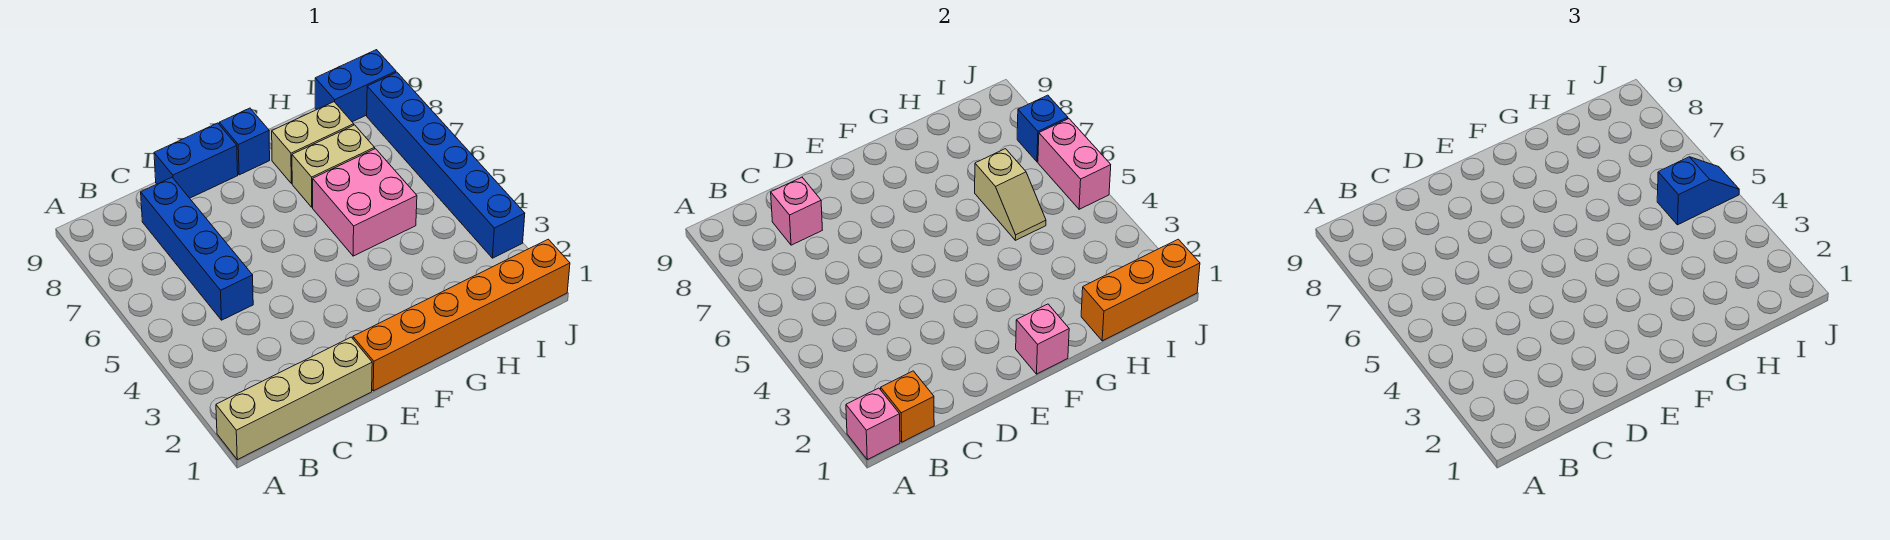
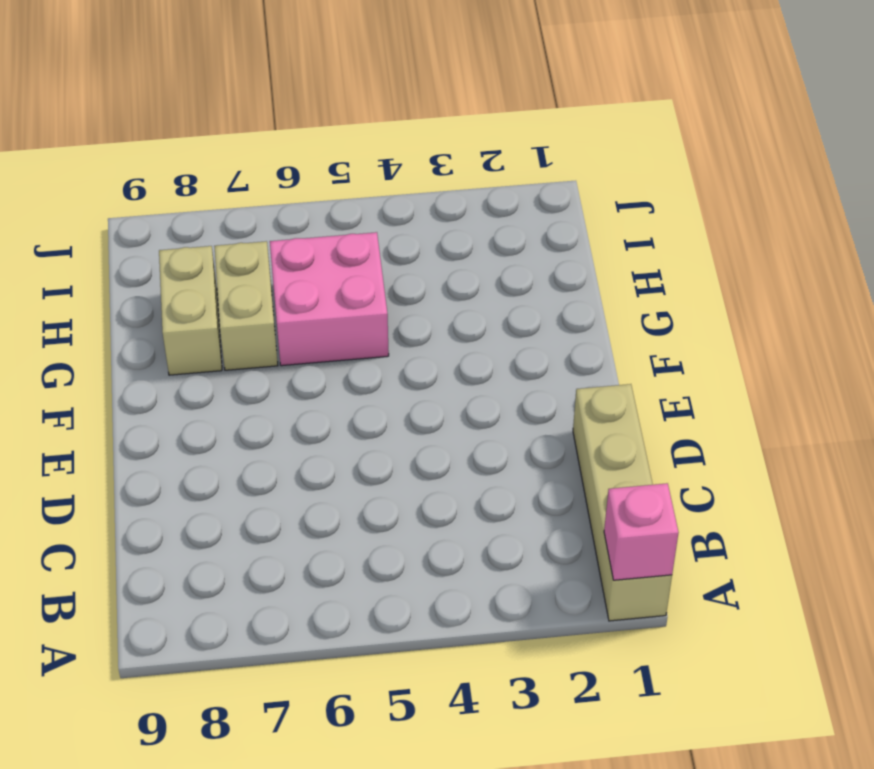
none -> blue 1x4 brick [141,177,253,320]
none -> blue 1x2 brick [154,123,238,198]
none -> orange 1x6 brick [353,239,570,391]

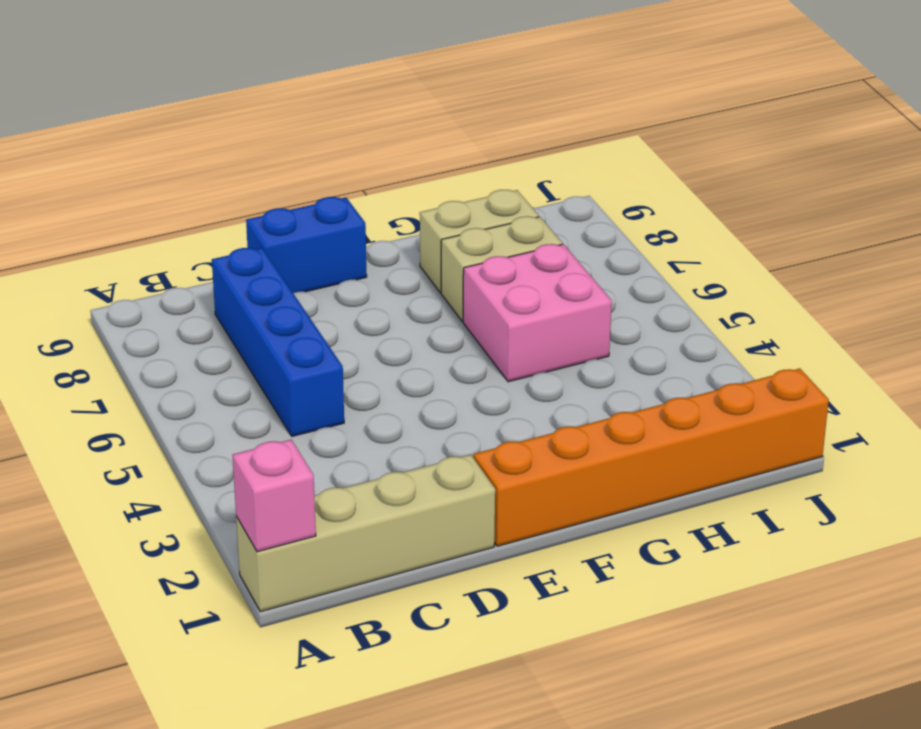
none -> blue 1x1 brick [219,108,270,175]
none -> blue 1x2 brick [315,50,396,122]
none -> blue 1x6 brick [367,72,525,258]

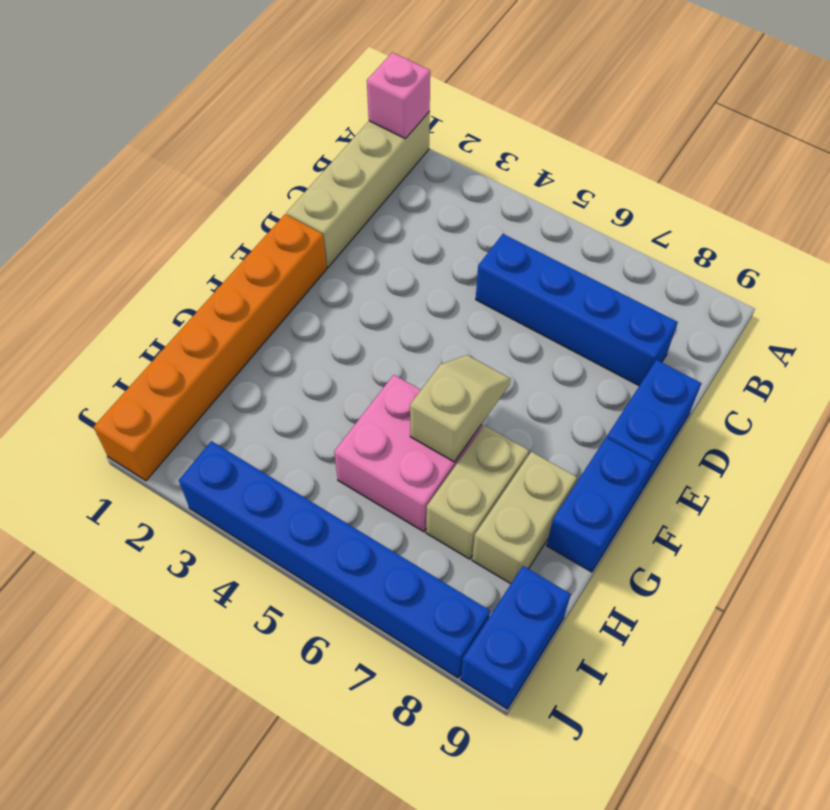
tan 1x2 slope [410,355,511,462] -> tan 1x2 slope turned to [975,149,1046,240]
blue 1x2 brick [547,437,652,572] -> blue 1x1 brick [219,108,270,175]
none -> orange 1x1 brick [881,371,934,442]
none -> pink 1x1 brick [771,177,822,245]
none -> pink 1x1 brick [1016,304,1069,374]

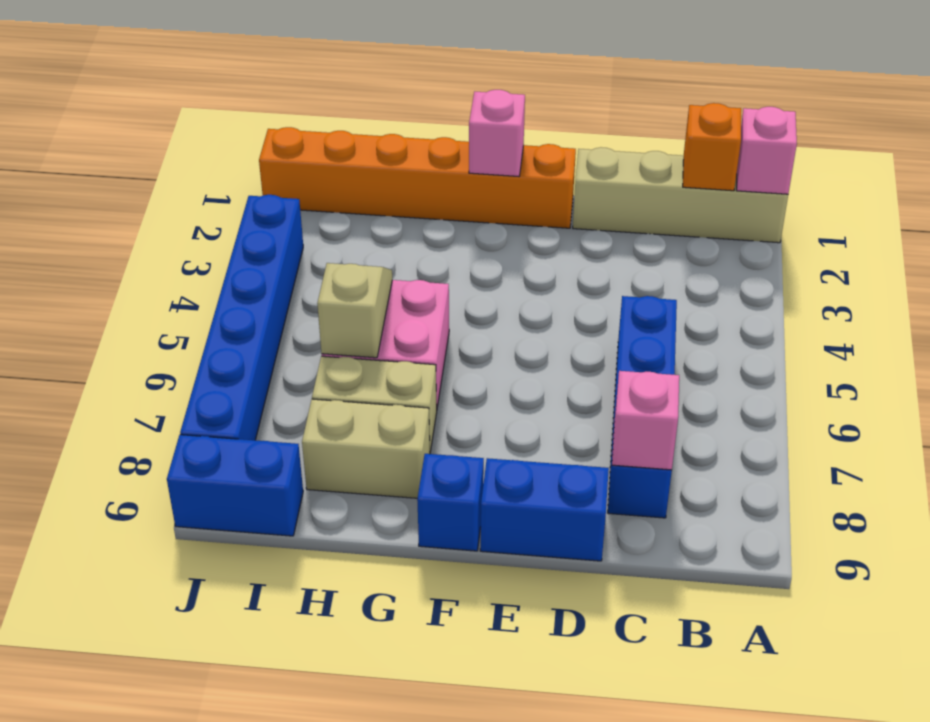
none -> orange 1x3 brick [1081,239,1200,341]
none -> pink 1x2 brick [1038,119,1111,209]
none -> blue 1x1 brick [1017,95,1068,162]

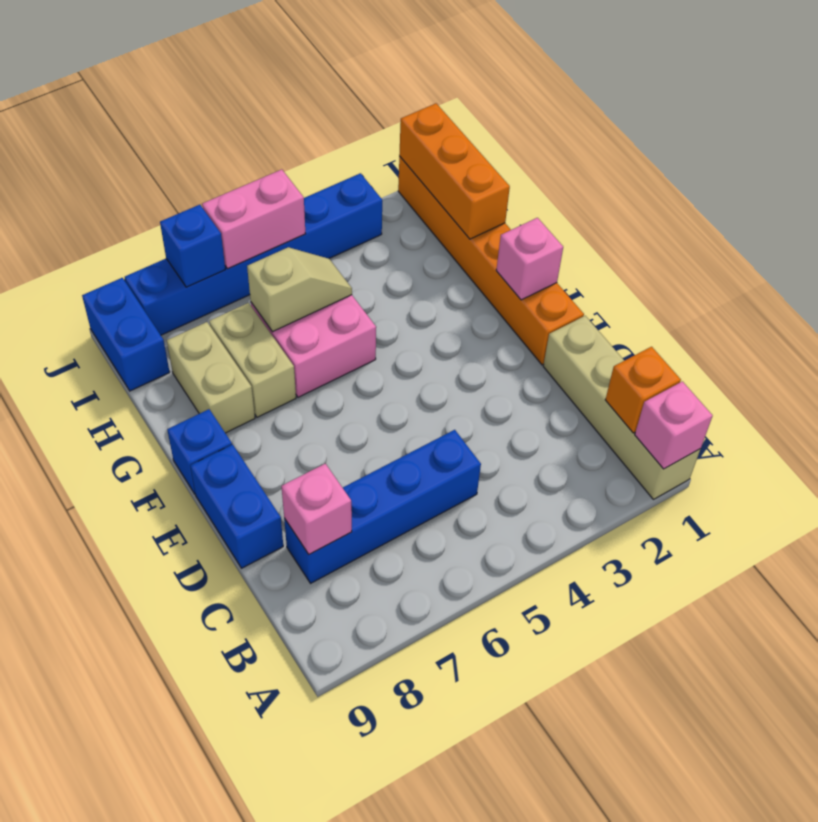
none -> blue 1x2 slope [1657,157,1739,225]

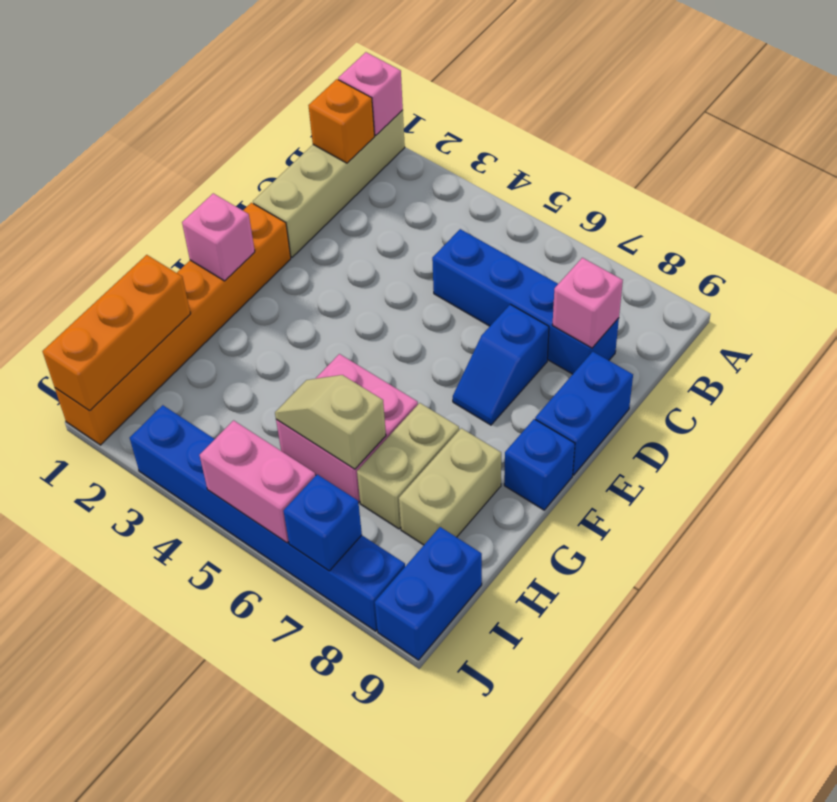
blue 1x2 slope [453,304,549,425] -> blue 1x2 slope moved to [1657,157,1739,225]

